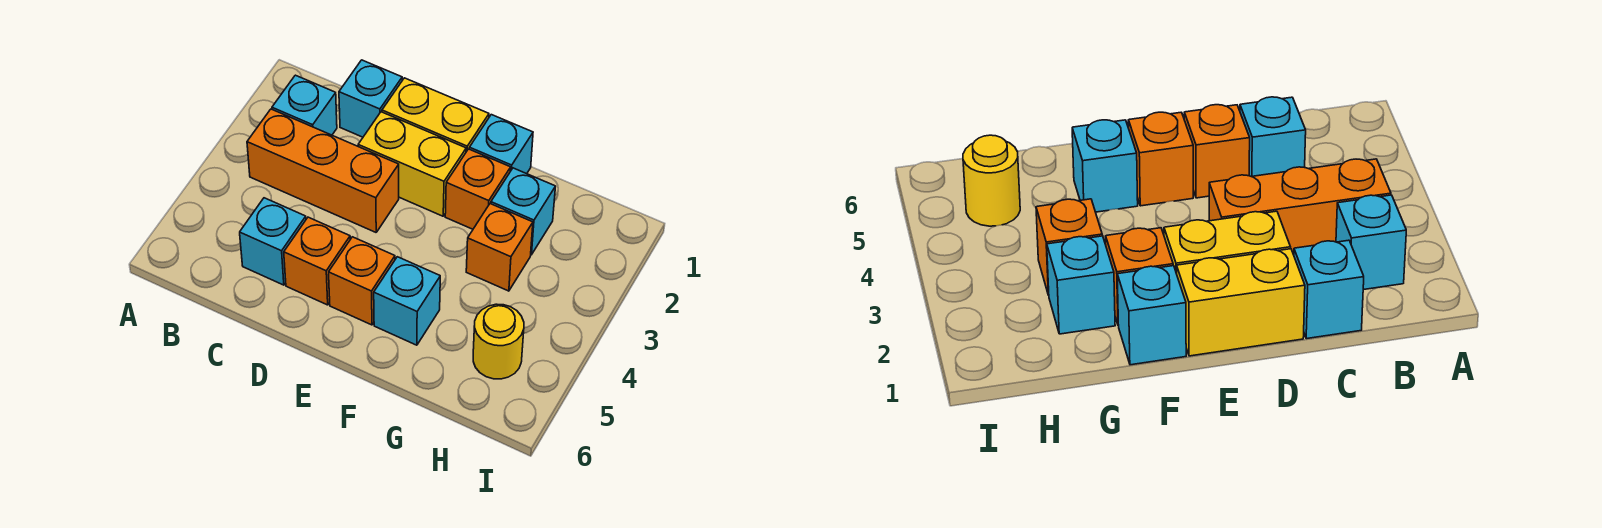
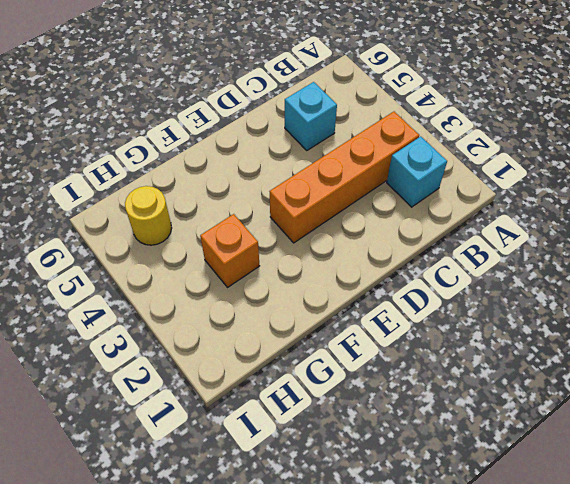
orange 1x4 brick [269,112,419,243] -> orange 1x3 brick [247,109,399,232]
none -> cyan 1x1 brick [339,60,402,137]
none -> yellow 1x2 brick [382,78,489,152]
none -> yellow 1x2 brick [358,112,466,216]

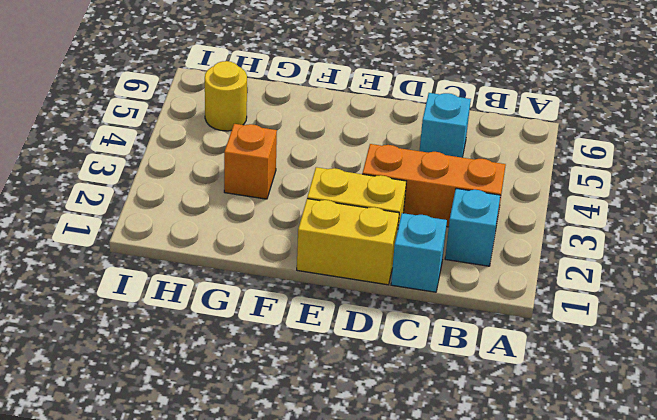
none -> orange 1x1 brick [284,217,350,305]
none -> orange 1x1 brick [329,237,395,325]
none -> cyan 1x1 brick [469,115,533,174]

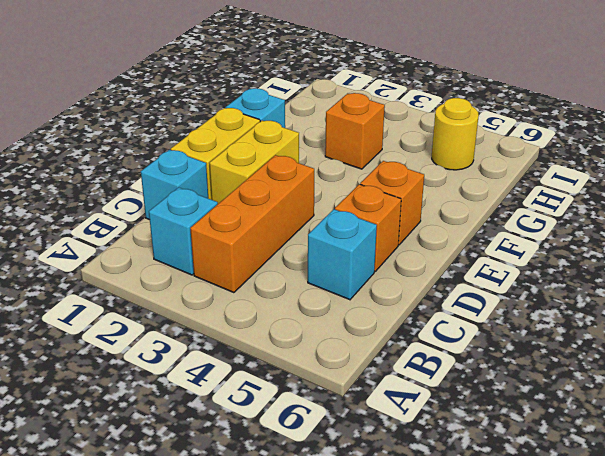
none -> orange 1x1 brick [445,149,511,229]
none -> cyan 1x1 brick [374,257,440,345]
none -> cyan 1x1 brick [491,168,556,255]

